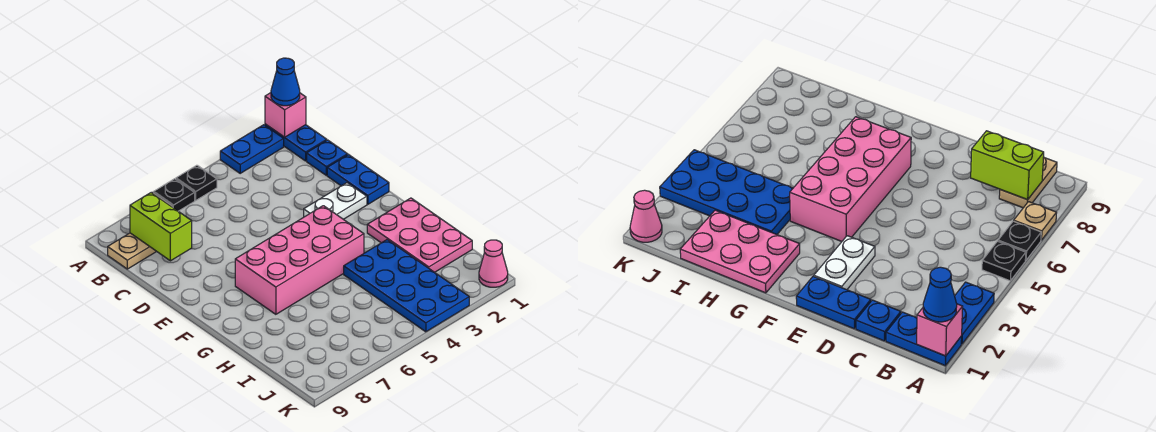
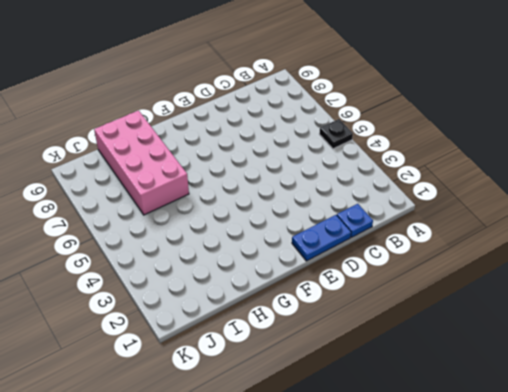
pink 2x4 brick [94,111,189,215] -> pink 2x4 brick moved to [235,206,364,314]
none -> blue 1x2 plate [265,124,327,161]
none -> blue 1x2 plate [220,125,284,173]
none -> black 1x1 plate [154,179,195,211]

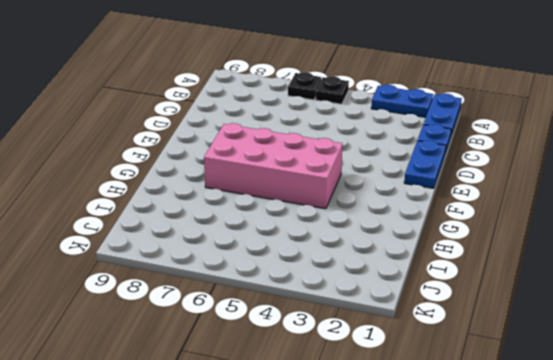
none -> tan 1x1 plate [1014,202,1057,240]
none -> tan 1x2 plate [108,233,157,269]
none -> white 1x2 plate [304,183,367,219]

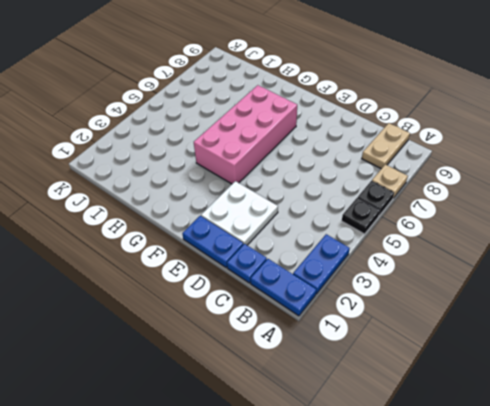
white 2x2 plate [201,181,278,245] -> white 1x2 plate [304,183,367,219]
none -> pink 2x3 plate [367,198,472,272]
none -> blue 2x4 plate [344,240,469,332]
none -> pink 1x1 cone [479,240,508,287]

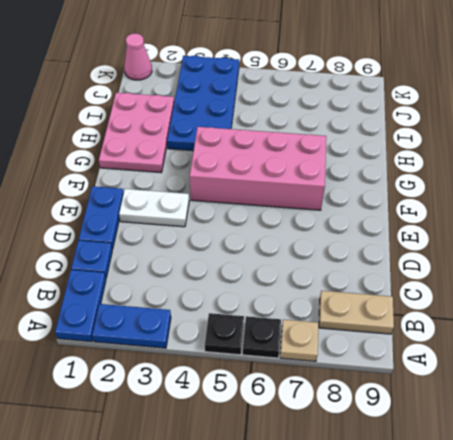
none -> pink 1x1 brick [265,93,306,137]
none -> lime 1x2 brick [130,193,192,261]
none -> blue 1x1 cone [271,58,300,106]

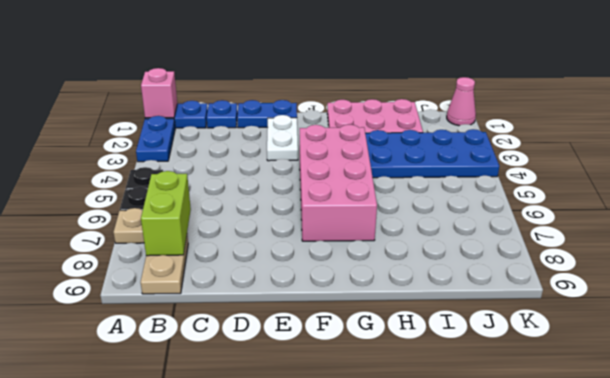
lime 1x2 brick [141,171,191,256] -> lime 1x2 brick turned to [130,193,192,261]
none -> blue 1x1 cone [271,58,300,106]

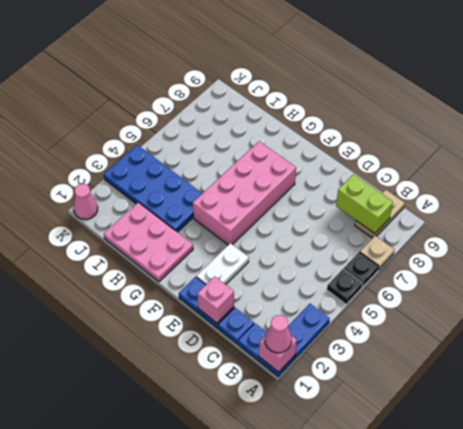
pink 1x1 cone [265,315,292,353] -> blue 1x1 cone [271,58,300,106]
pink 1x1 brick [197,276,234,323] -> none

